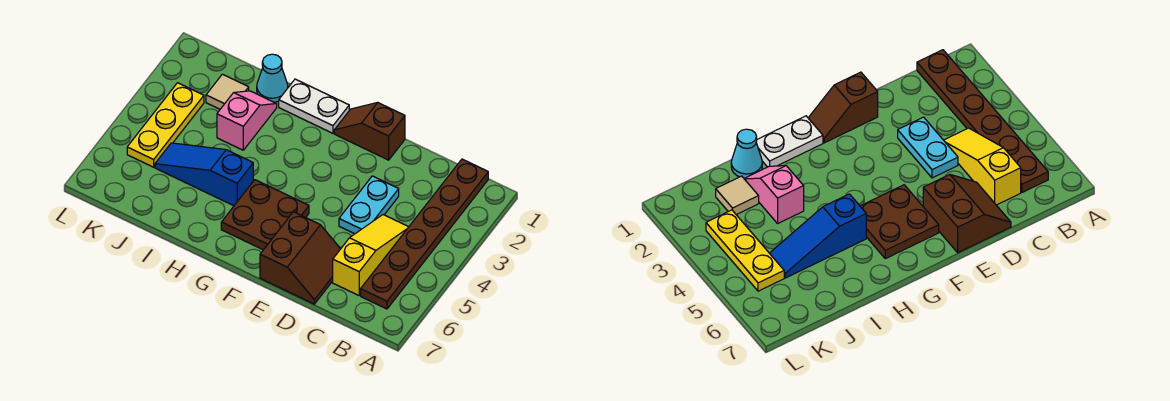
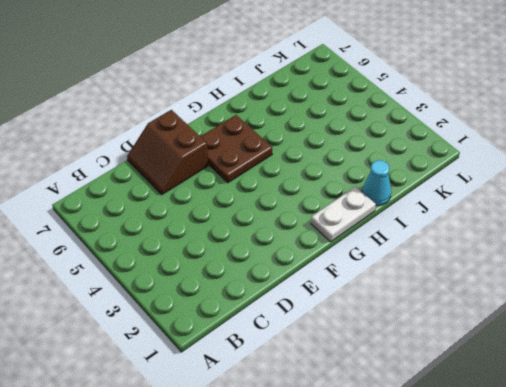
none -> brown 1x6 plate [361,159,488,309]
none -> yellow 1x3 slope [333,215,408,295]
none -> cyan 1x2 plate [339,176,399,234]

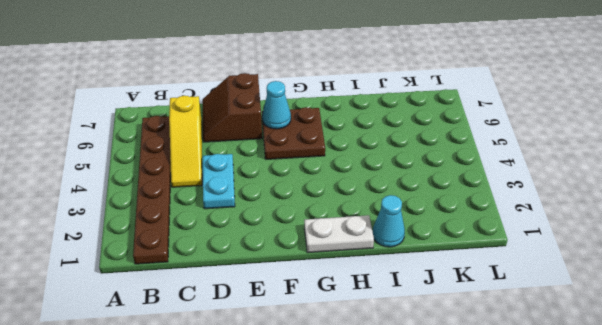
cyan 1x1 cone [262,81,291,129] -> none
none -> brown 1x2 slope [334,103,405,160]
none -> blue 1x3 slope [155,143,253,206]
none -> pink 1x2 slope [217,91,277,150]

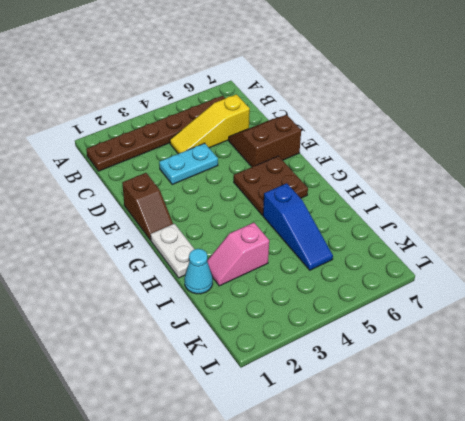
none -> tan 1x1 tile [206,74,249,109]
none -> yellow 1x3 plate [127,83,204,167]

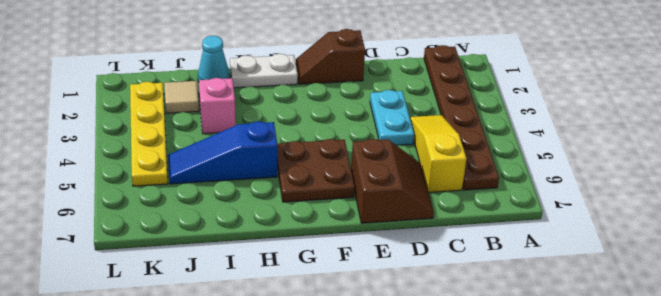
yellow 1x4 plate [130,82,168,186] -> yellow 1x3 plate [127,83,204,167]

